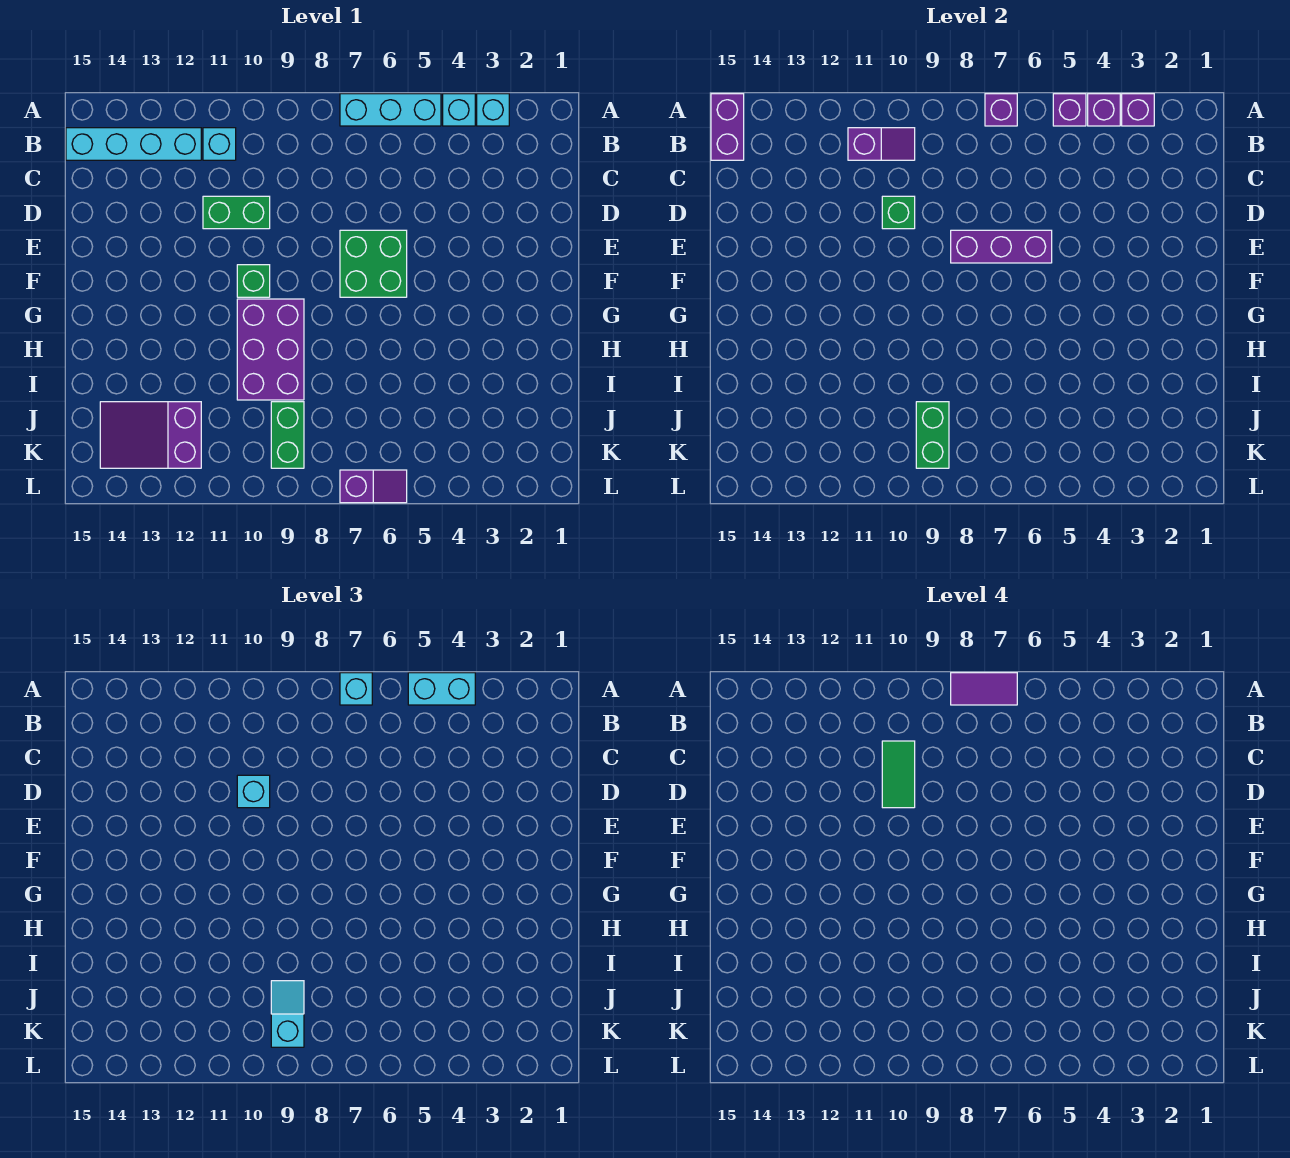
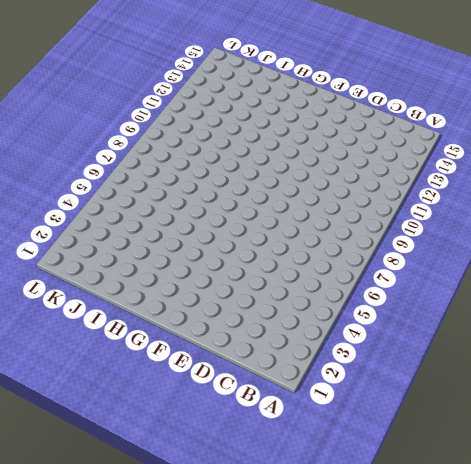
none -> cyan 1x1 brick [477,94,509,126]
none -> cyan 1x1 brick [443,94,475,126]
none -> cyan 1x3 brick [340,94,441,126]

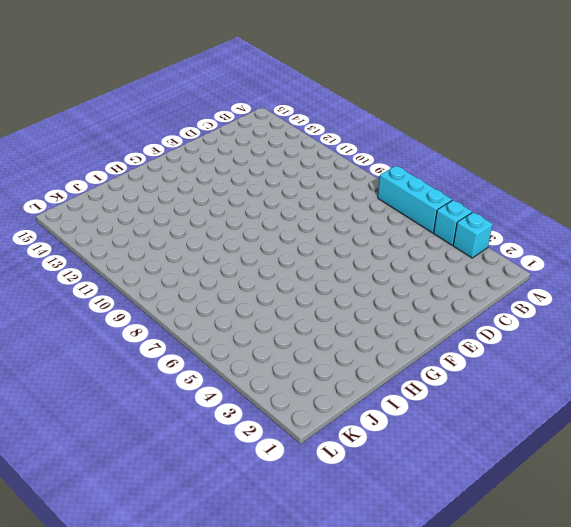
none -> cyan 1x1 brick [203,128,236,160]
none -> cyan 1x4 brick [66,128,201,160]
none -> green 1x2 brick [203,196,270,229]

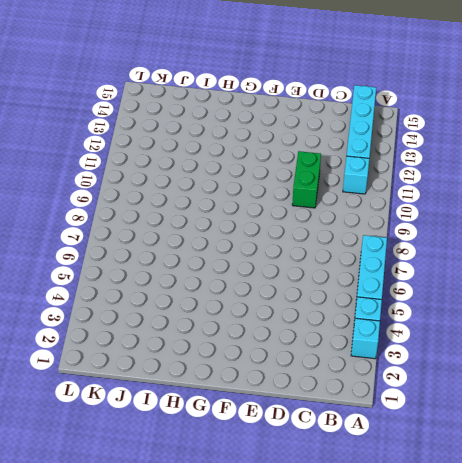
none -> green 2x2 brick [340,230,407,297]
none -> green 1x1 brick [237,265,270,297]
none -> purple 2x3 brick [237,299,304,400]

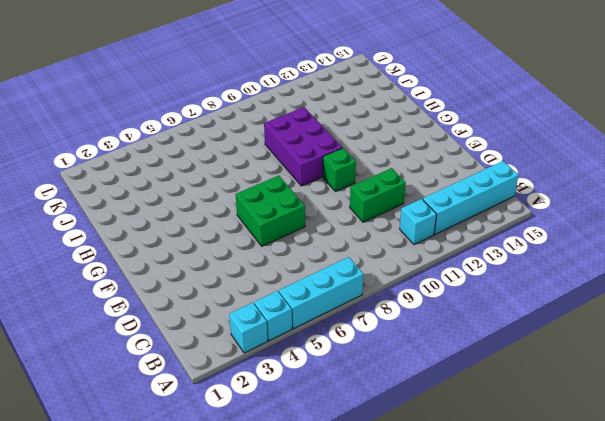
none -> green 1x2 brick [271,402,304,468]
none -> purple 2x3 slope [100,402,201,468]
none -> purple 1x2 slope [340,470,407,503]

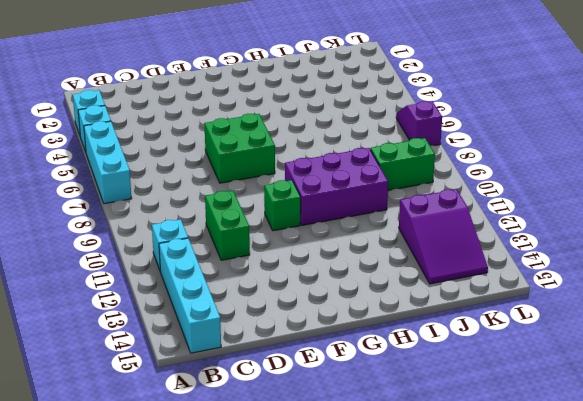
none -> purple 1x1 brick [1122,94,1154,126]
none -> purple 1x1 brick [1088,94,1120,126]
none -> purple 1x1 brick [1053,94,1086,126]

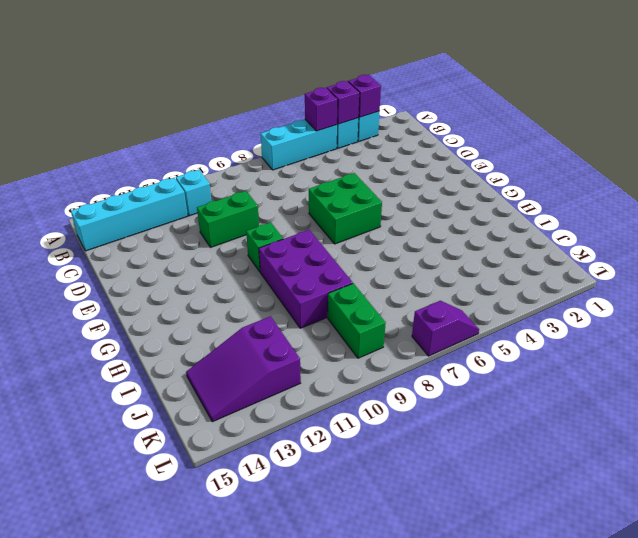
none -> purple 1x1 brick [985,94,1017,126]
none -> purple 1x2 brick [711,94,744,160]
none -> purple 1x2 slope [848,128,915,160]

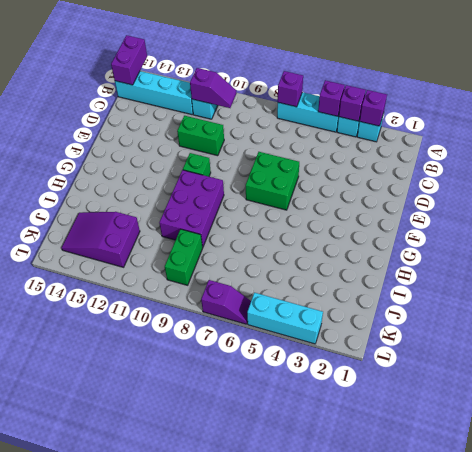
cyan 1x3 brick [247,293,323,344] -> none
none -> green 1x1 brick [882,196,915,229]
none -> purple 1x3 brick [951,230,1052,263]
none -> green 1x2 brick [916,402,949,468]

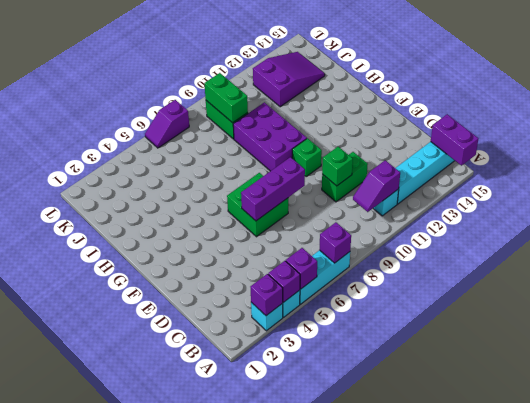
none -> cyan 1x2 brick [408,673,475,705]
none -> cyan 1x1 brick [340,673,372,705]
none -> cyan 1x1 brick [237,775,270,808]

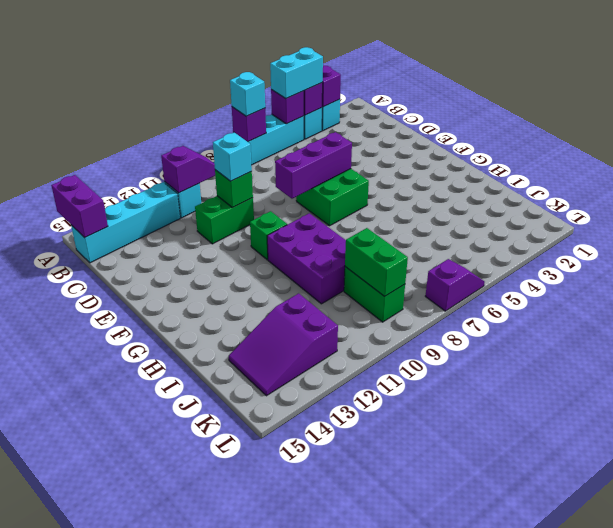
none -> cyan 1x2 slope [271,981,304,1047]
none -> purple 1x2 tile [951,673,1017,705]
none -> green 1x2 tile [882,741,915,808]

